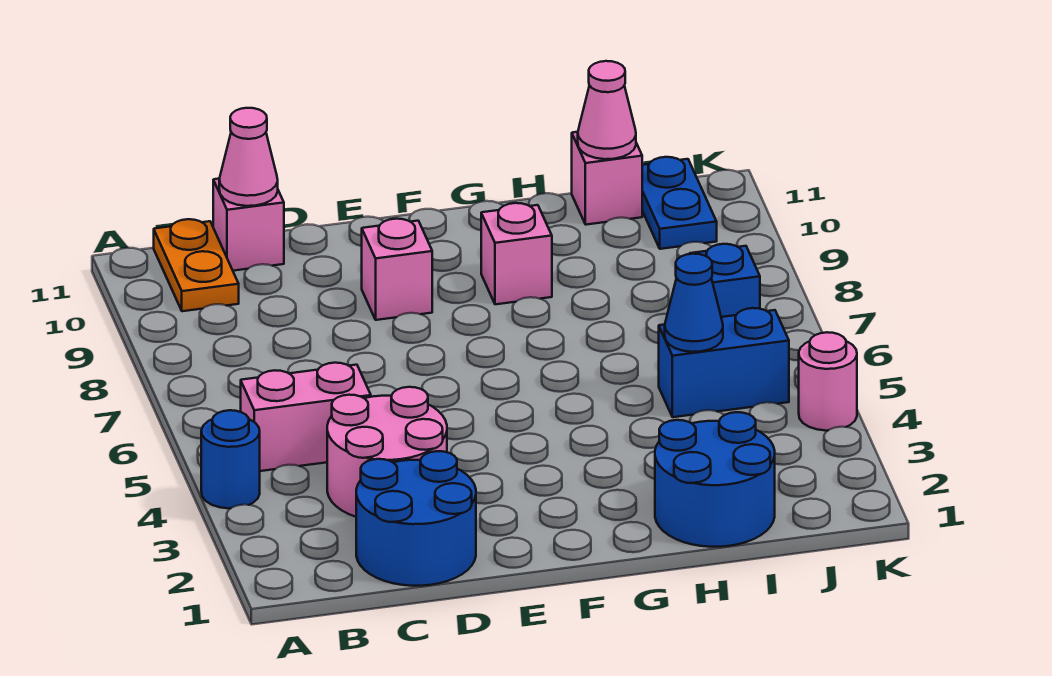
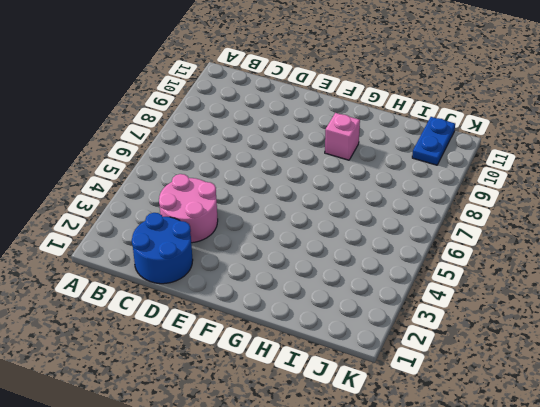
none -> blue 1x1 round brick [201,410,260,508]
none -> pink 1x2 brick [241,363,371,471]
none -> orange 1x2 plate [154,219,239,311]

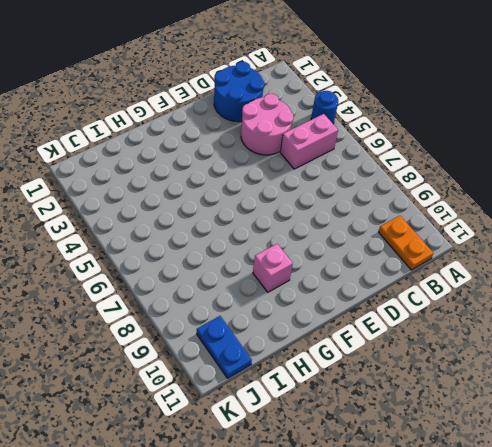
none -> pink 1x1 brick [213,179,284,271]
none -> pink 1x1 brick [362,219,432,320]
none -> blue 2x2 round brick [655,412,775,547]

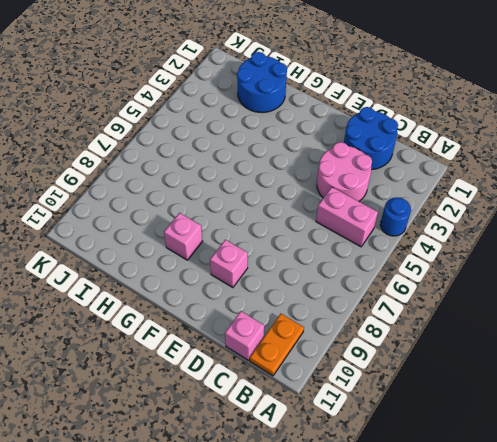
none -> blue 1x2 brick [659,308,789,417]
none -> pink 1x1 brick [572,132,642,225]
none -> blue 1x1 brick [689,244,760,317]

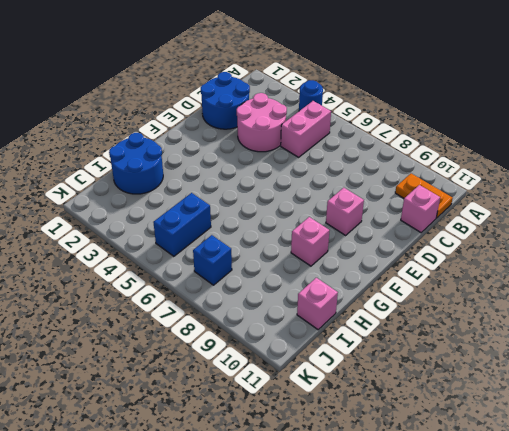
none -> blue 1x2 plate [642,157,717,249]
none -> pink 1x1 round brick [799,332,857,431]
none -> pink 1x1 cone [219,108,278,206]

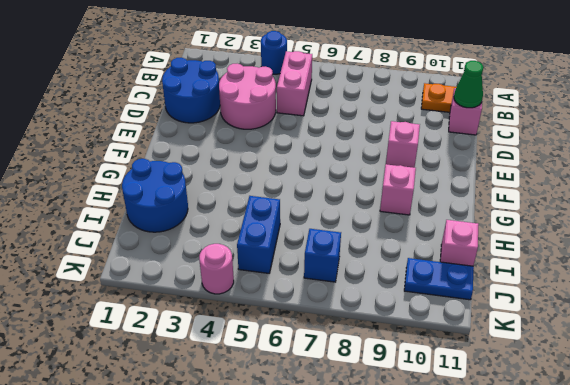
green 1x1 cone [454,61,483,108] -> pink 1x1 cone [219,108,278,206]
none -> blue 1x1 cone [665,254,723,352]
none -> pink 1x1 cone [578,61,636,159]

